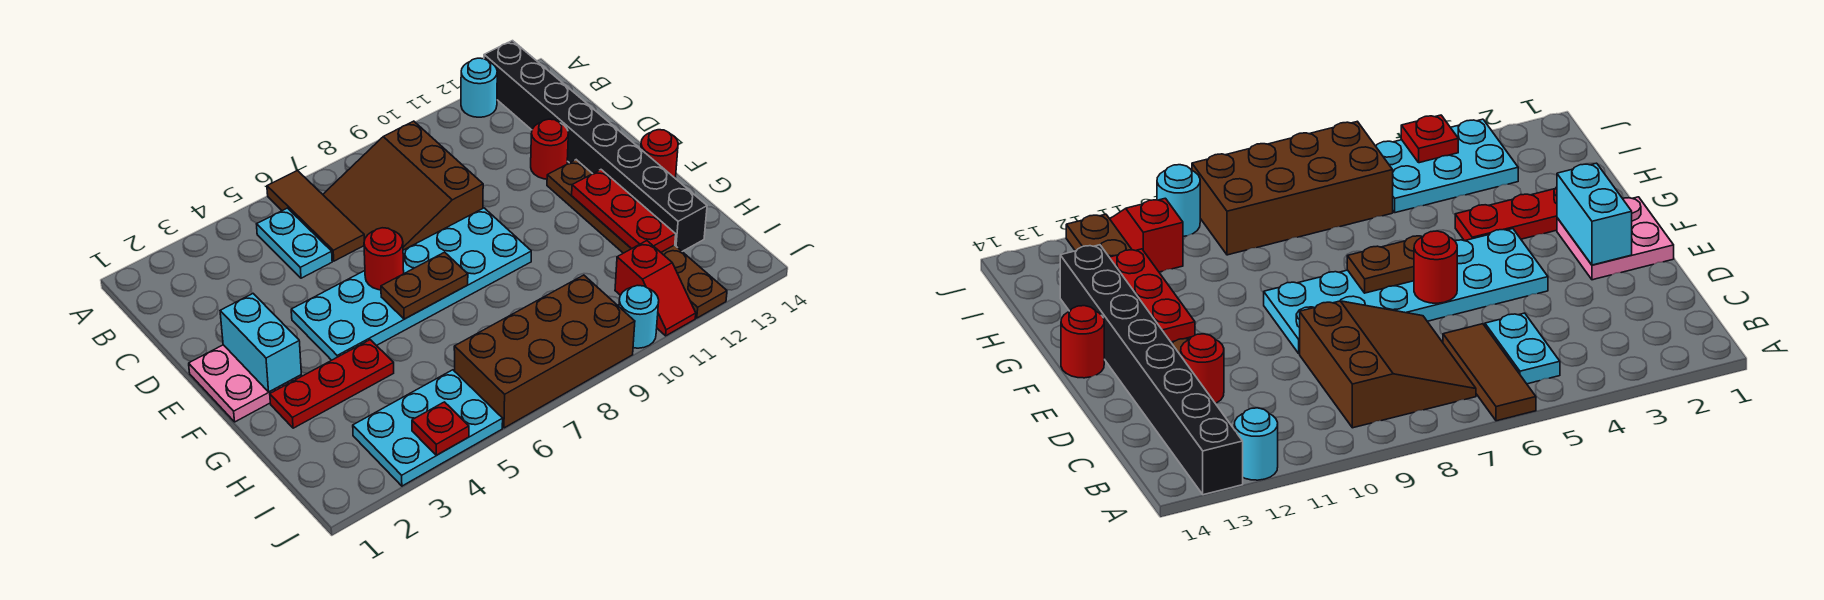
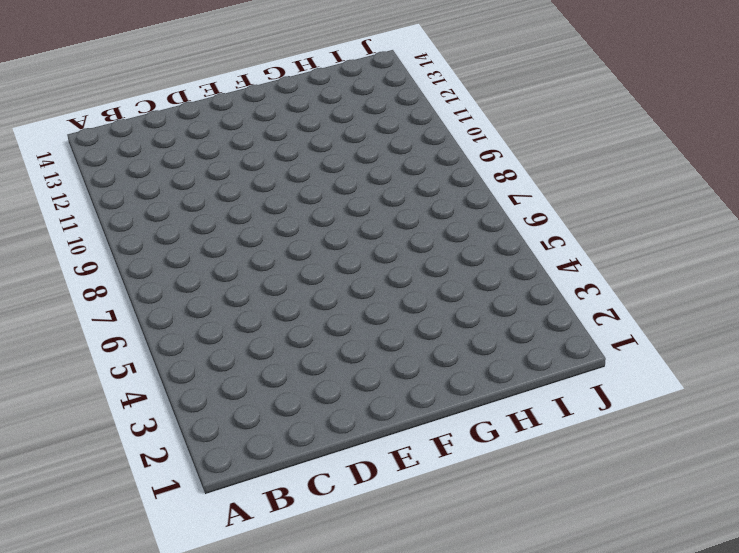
none -> brown 1x3 tile [267,171,364,261]
none -> cyan 1x1 round brick [461,58,497,117]
none -> black 1x8 brick [484,41,707,251]

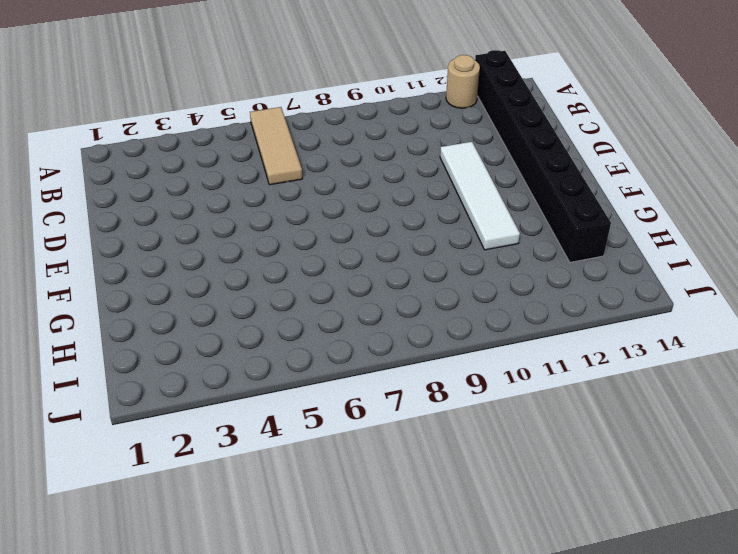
tan 1x3 tile [250,107,302,185] -> brown 1x3 tile [267,171,364,261]
tan 1x1 round brick [446,55,480,108] -> cyan 1x1 round brick [461,58,497,117]
white 1x4 tile [440,142,520,250] -> none
none -> cyan 1x2 plate [257,208,332,278]
none -> brown 3x3 slope [323,121,483,250]
none -> red 1x1 round brick [531,119,568,179]

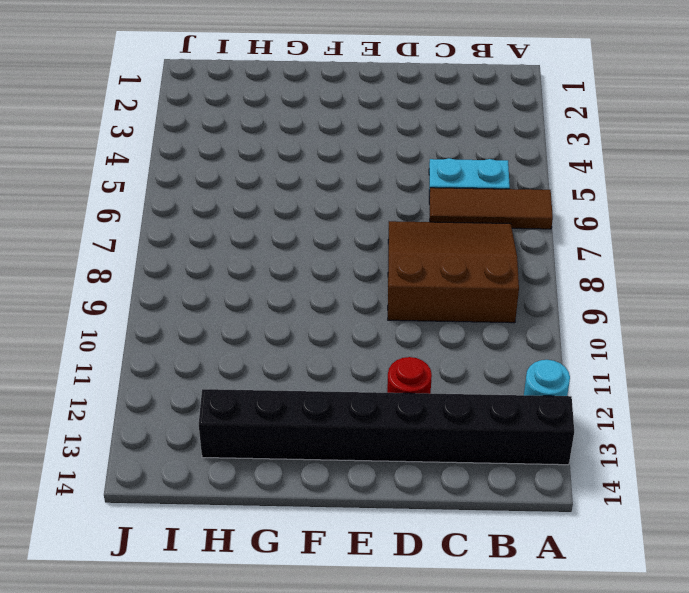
none -> pink 2x2 plate [189,345,302,422]
none -> cyan 2x6 plate [291,208,531,360]
none -> brown 1x6 plate [547,160,727,318]

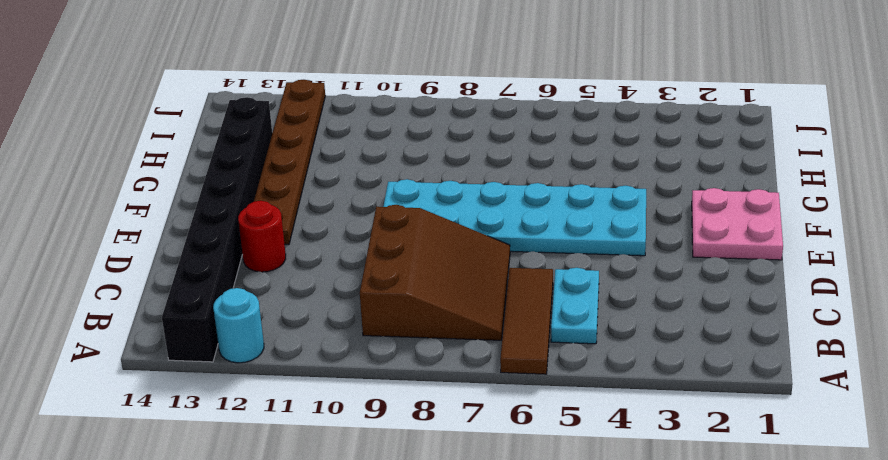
none -> red 1x1 round brick [641,130,678,178]
none -> red 1x3 plate [270,340,394,428]
none -> cyan 2x3 plate [353,370,503,486]

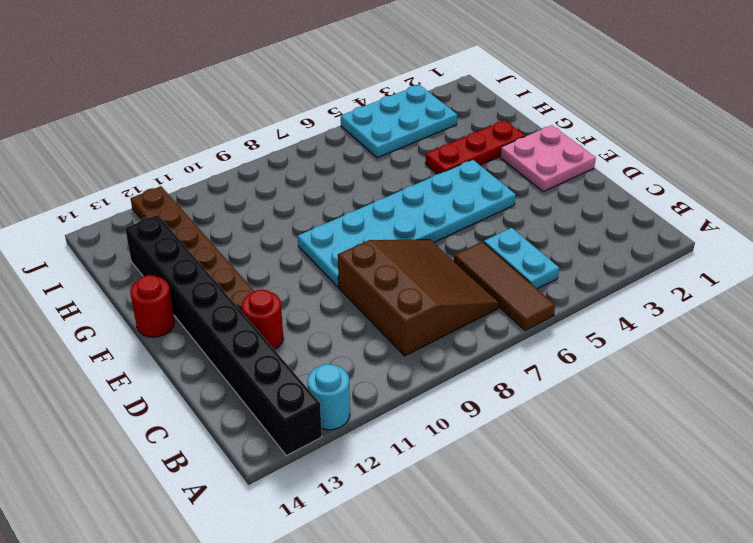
none -> brown 2x4 brick [454,275,635,428]
none -> red 1x2 slope [615,241,696,336]
none -> cyan 1x1 round brick [619,285,659,348]

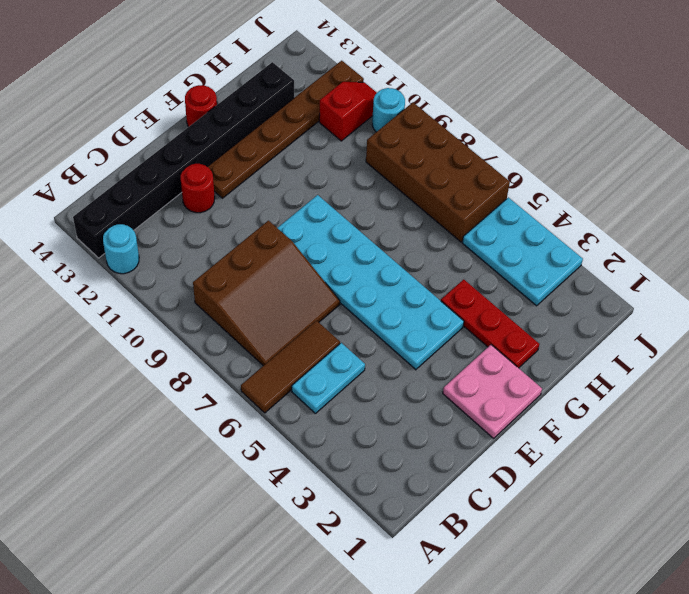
none -> cyan 1x2 brick [220,294,301,392]
none -> red 1x1 round brick [364,228,404,290]
none -> brown 1x2 plate [381,252,468,319]

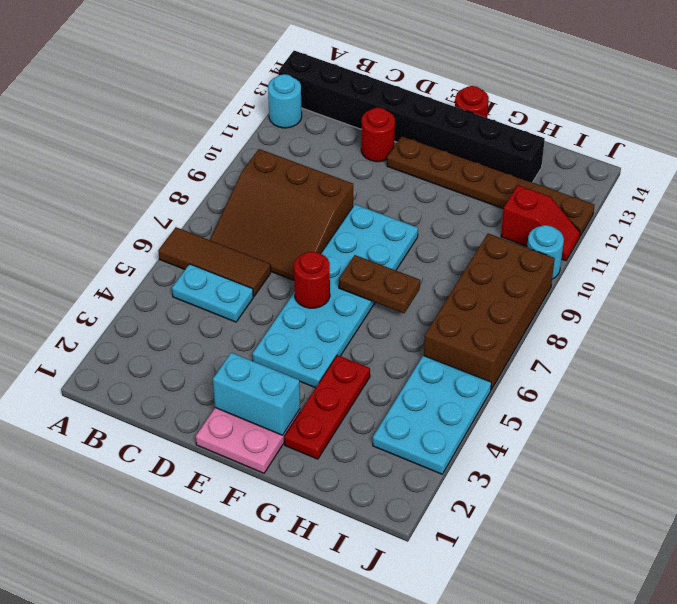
brown 1x2 plate [339,255,420,313] -> brown 1x2 plate turned to [381,252,468,319]
none -> red 1x3 plate [572,170,676,252]
none -> red 1x1 plate [412,402,469,455]

